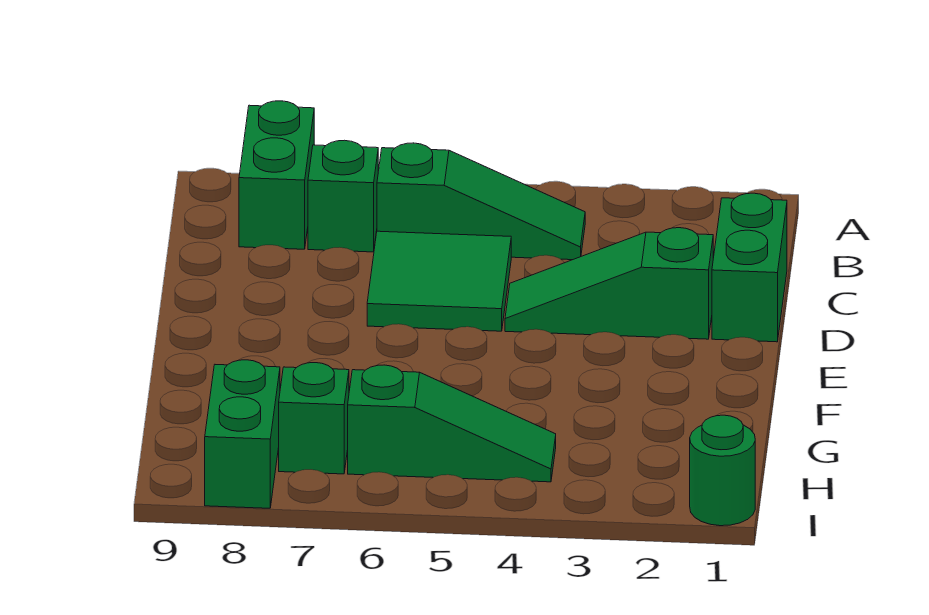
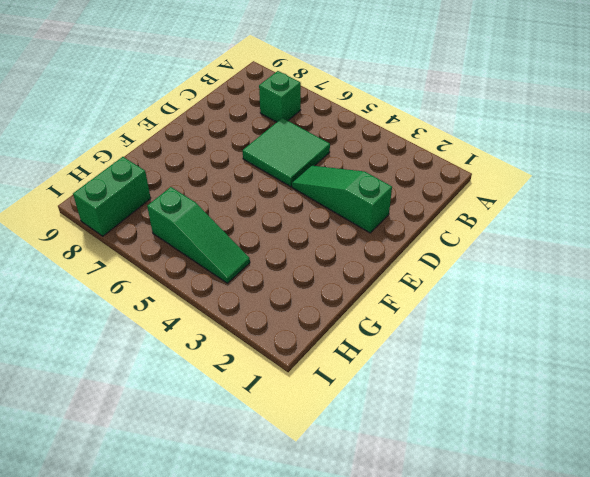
none -> green 1x2 brick [239,101,314,249]
none -> green 1x3 slope [377,143,585,260]

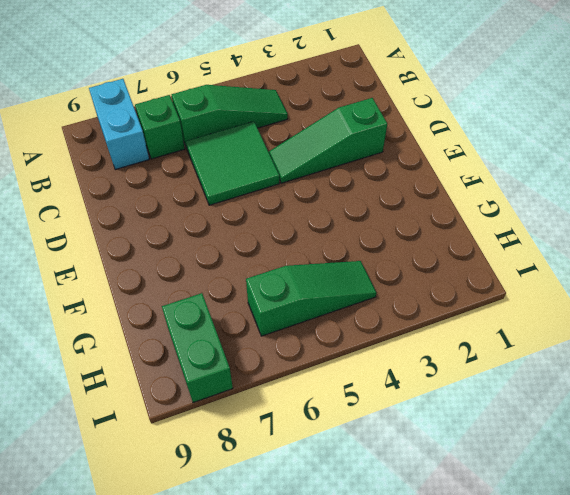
cyan 1x2 brick [89,79,149,170] -> green 1x2 brick [239,101,314,249]
none -> green 1x2 brick [712,193,787,342]
none -> green 1x1 brick [279,363,349,474]

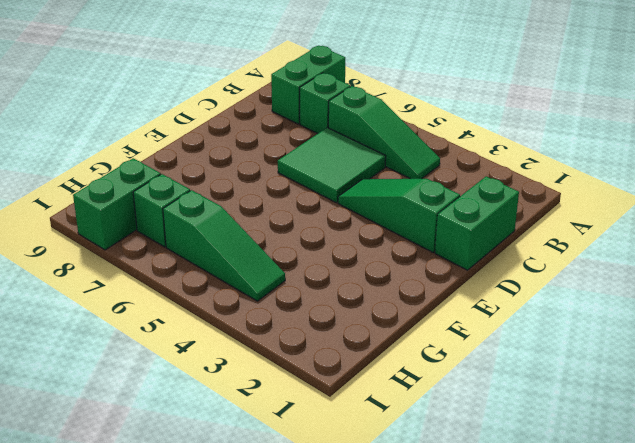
none -> green 1x1 round brick [690,415,755,526]

